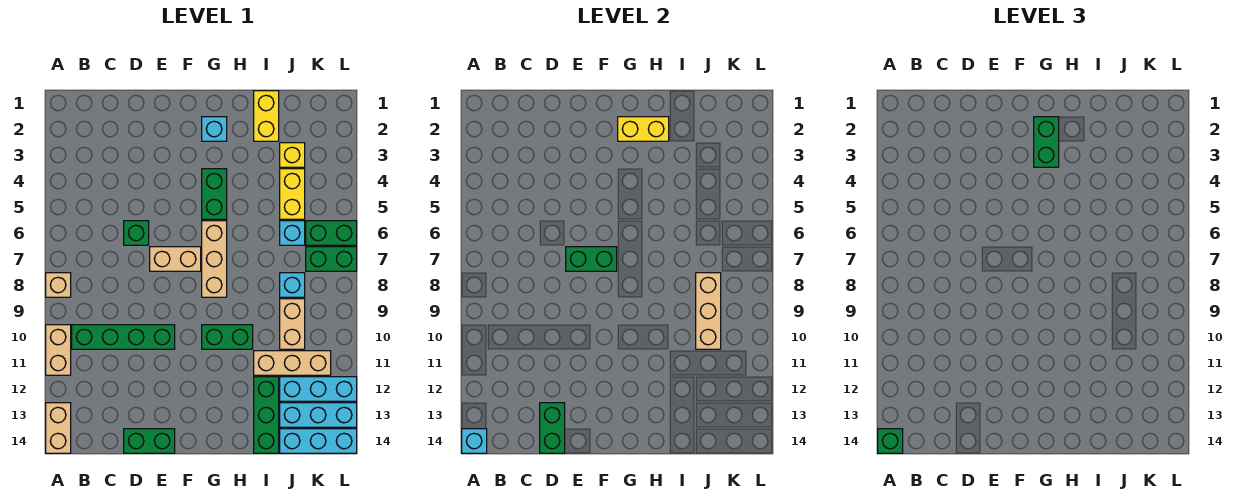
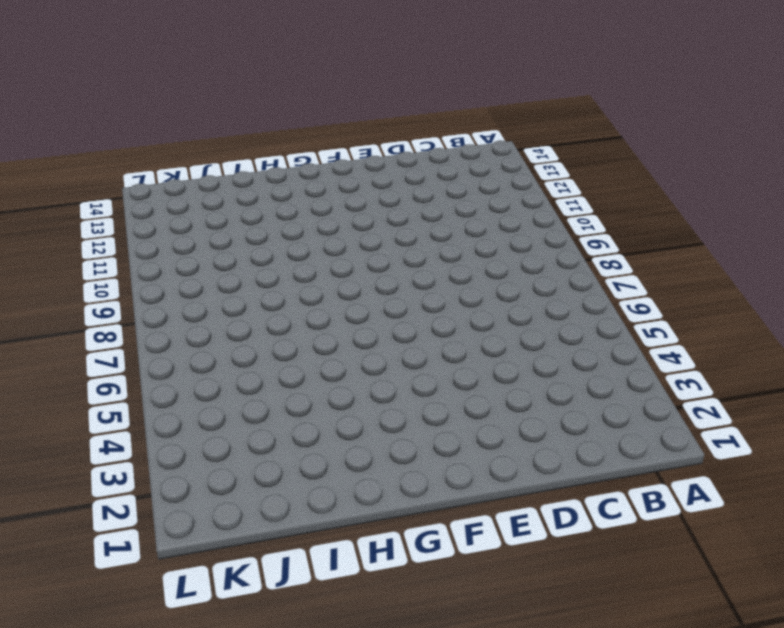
none -> tan 1x1 brick [46,273,71,297]
none -> tan 1x2 brick [46,325,71,375]
none -> tan 1x2 brick [46,403,71,453]
none -> green 1x4 brick [72,325,175,349]

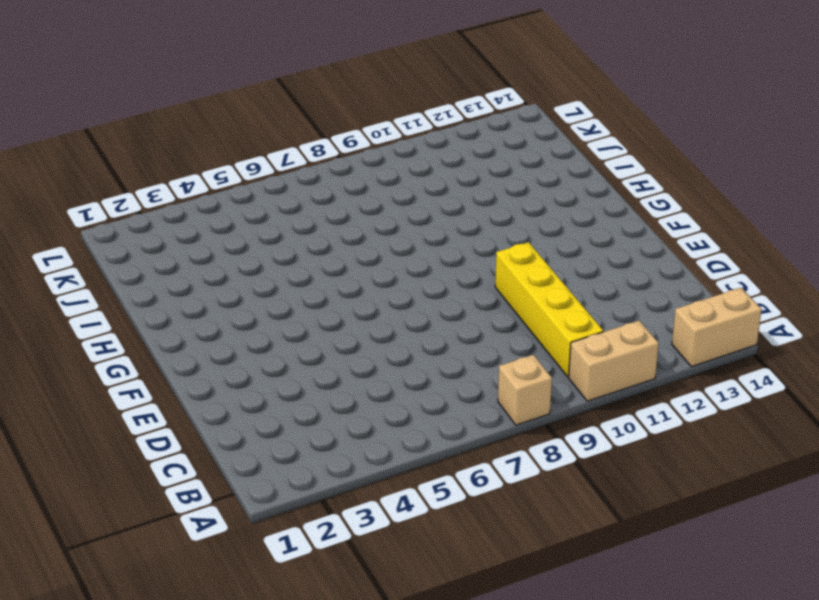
yellow 1x4 brick [495,242,603,377] -> green 1x4 brick [72,325,175,349]
none -> green 1x1 brick [124,221,149,245]
none -> green 1x2 brick [124,429,175,453]
none -> tan 1x2 brick [150,247,201,271]
none -> cyan 1x1 brick [202,117,227,141]

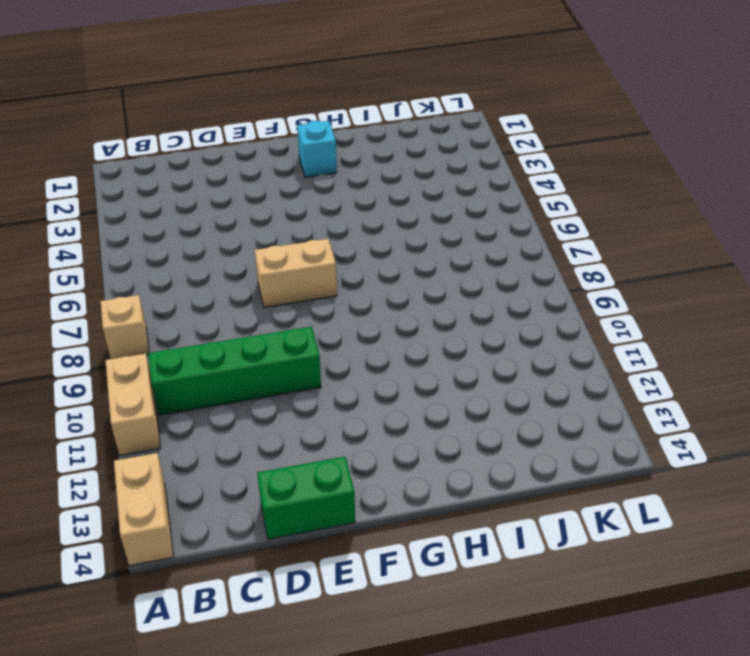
none -> green 1x1 brick [124,221,149,245]
none -> green 1x2 brick [202,169,227,219]
none -> tan 1x3 brick [202,221,227,297]
none -> green 1x2 brick [202,325,253,349]

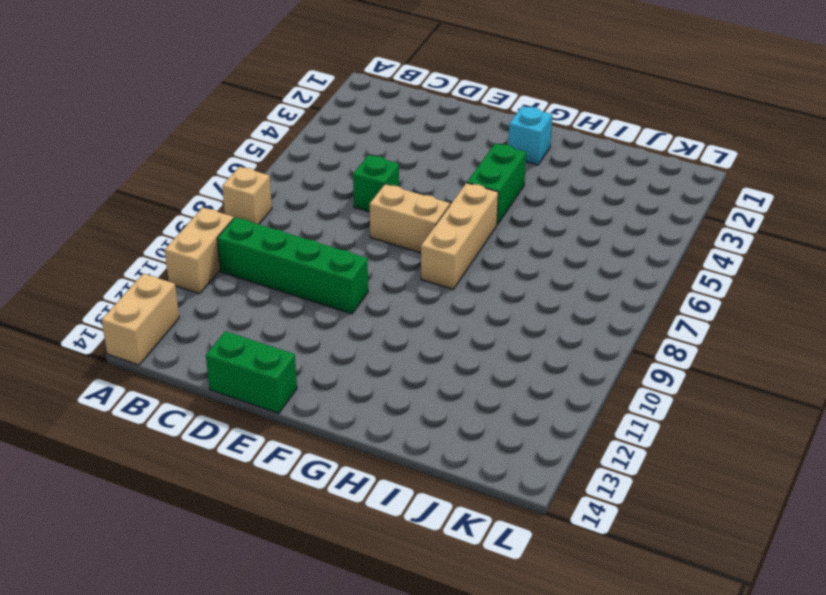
none -> green 1x2 brick [202,325,253,349]
none -> yellow 1x2 brick [254,91,279,141]
none -> tan 1x3 brick [254,351,331,375]
none -> green 1x3 brick [254,377,279,453]

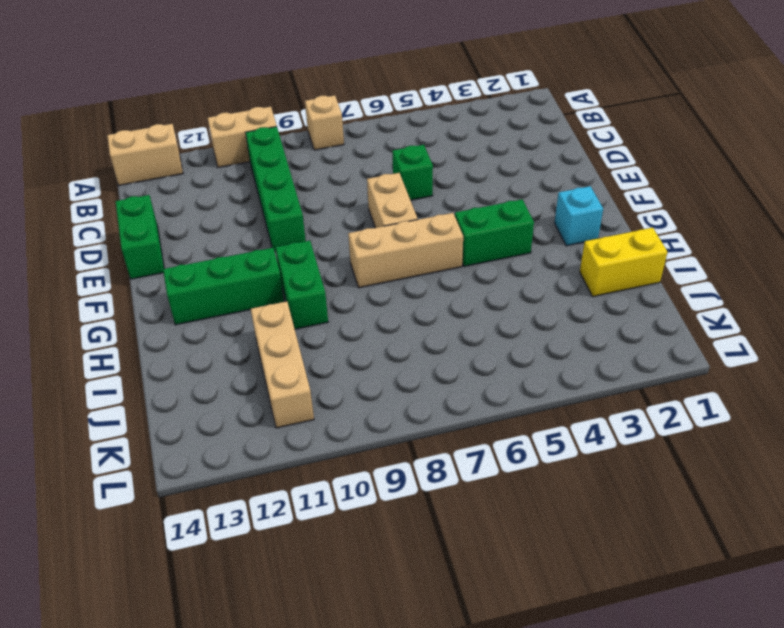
green 1x3 brick [163,248,284,325] -> green 1x3 brick moved to [254,377,279,453]
none -> yellow 1x1 brick [280,143,305,167]
none -> yellow 1x2 brick [280,169,305,219]
none -> cyan 1x1 brick [280,221,305,245]
none -> cyan 1x1 brick [280,273,305,297]

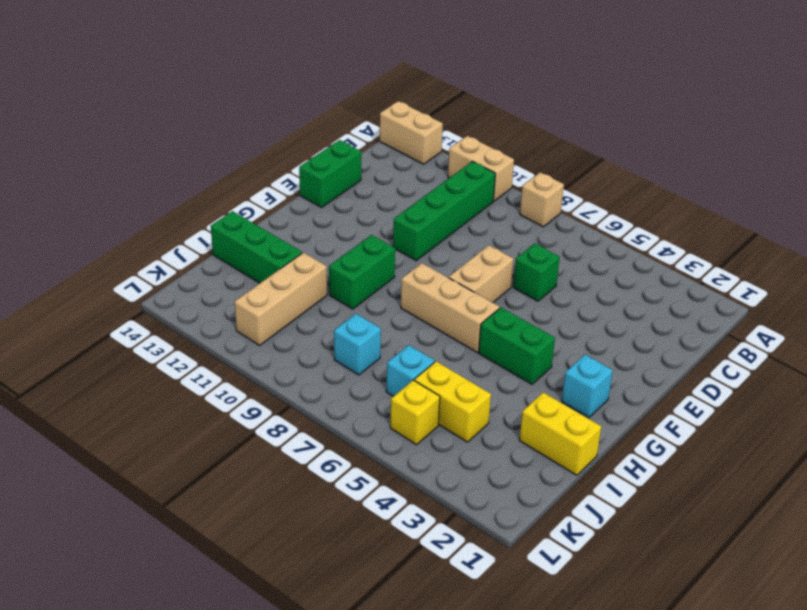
yellow 1x1 brick [390,380,440,445] -> yellow 1x1 brick moved to [280,143,305,167]
none -> tan 1x2 brick [280,299,305,349]
none -> cyan 1x3 brick [280,377,357,401]
none -> cyan 1x3 brick [280,403,357,427]
none -> cyan 1x3 brick [280,429,357,453]

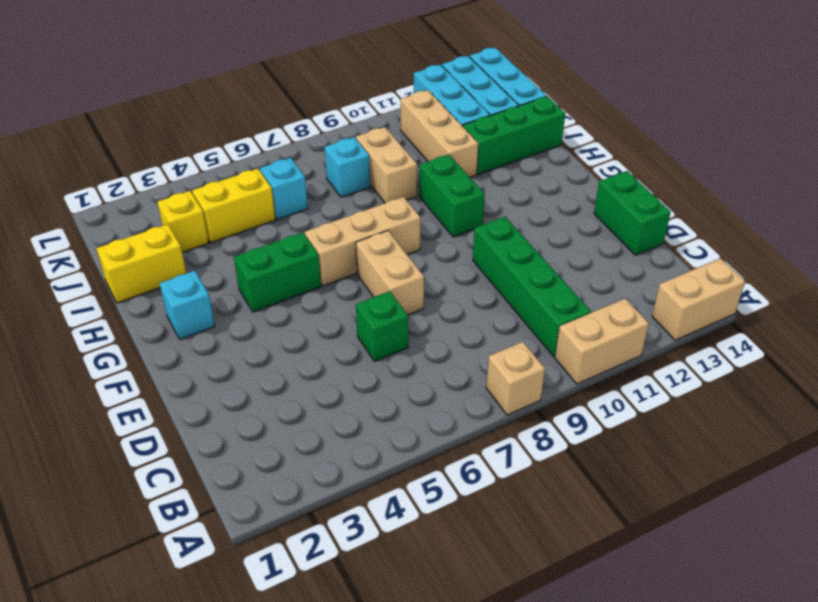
tan 1x2 brick [356,127,417,203] -> tan 1x2 brick turned to [280,299,305,349]
none -> green 1x2 brick [306,221,357,245]
none -> green 1x2 brick [306,247,357,271]
none -> cyan 1x1 brick [462,429,487,453]
none -> green 1x2 brick [540,403,565,453]

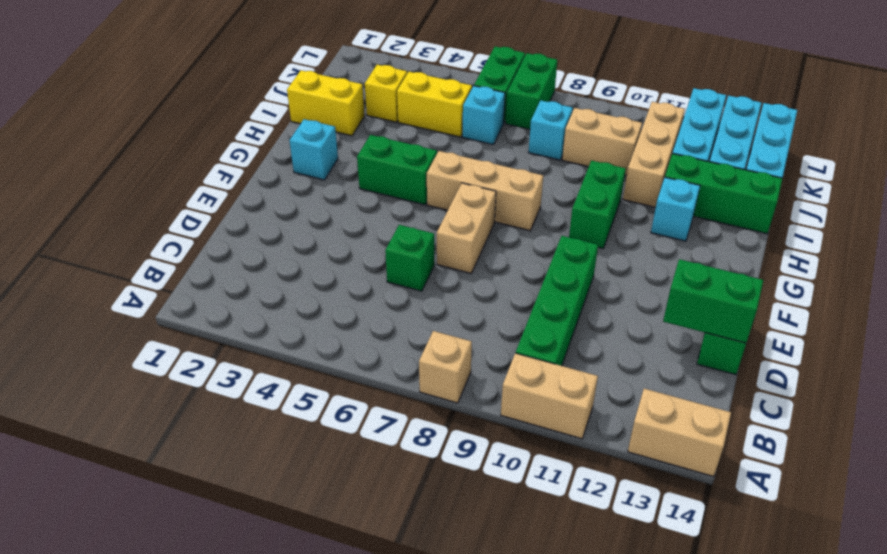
cyan 1x1 brick [651,177,700,241] -> cyan 1x1 brick moved to [462,429,487,453]
none -> green 1x2 brick [566,247,617,271]
none -> yellow 1x2 brick [618,117,669,141]
none -> tan 1x3 brick [696,273,721,349]
none -> green 1x1 brick [878,429,903,453]

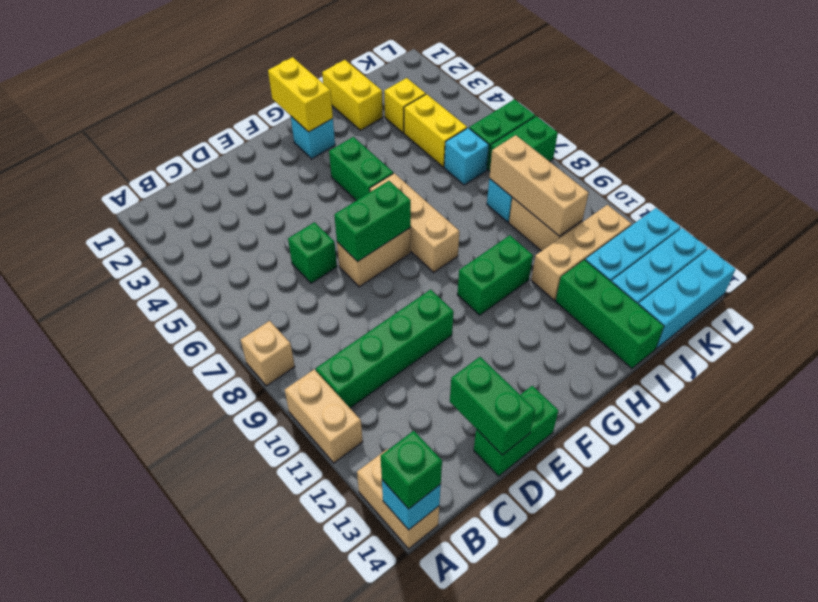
yellow 1x2 brick [268,57,333,132] -> yellow 1x2 brick turned to [618,117,669,141]
none -> green 1x2 brick [1034,117,1059,167]

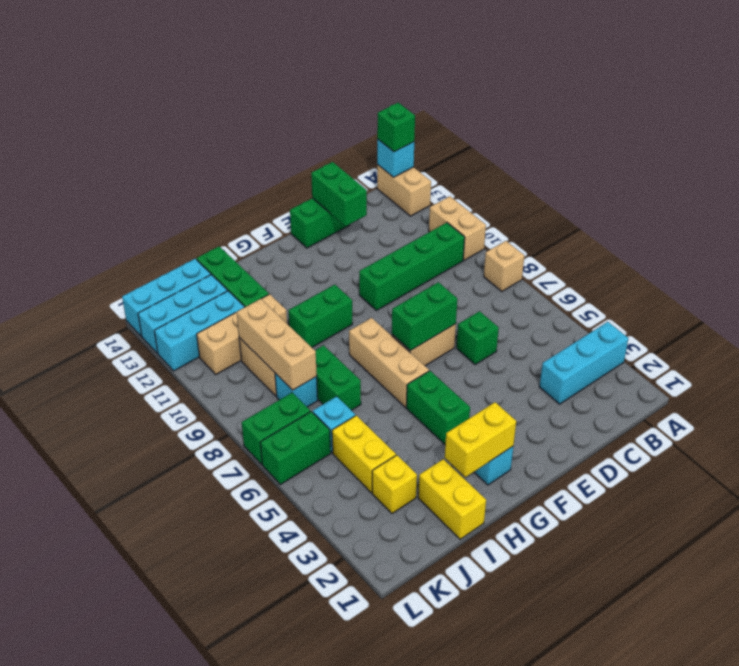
cyan 1x3 brick [539,322,628,404] -> none
green 1x2 brick [315,345,361,410] -> green 1x2 brick moved to [1034,117,1059,167]

